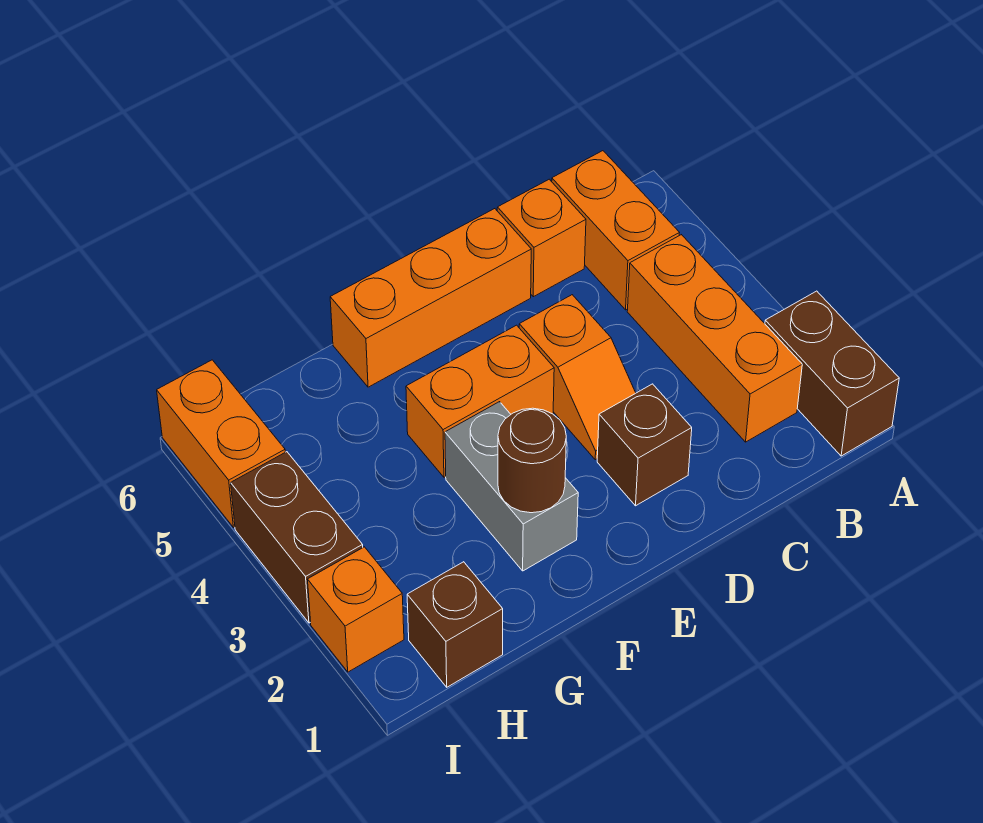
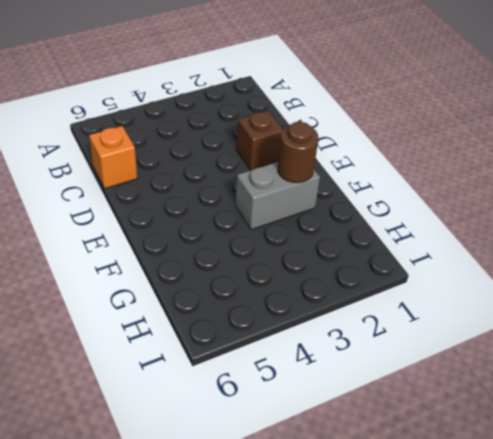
none -> brown 1x2 brick [765,291,899,456]
none -> orange 1x3 brick [627,235,802,442]
none -> orange 1x2 brick [552,151,679,310]

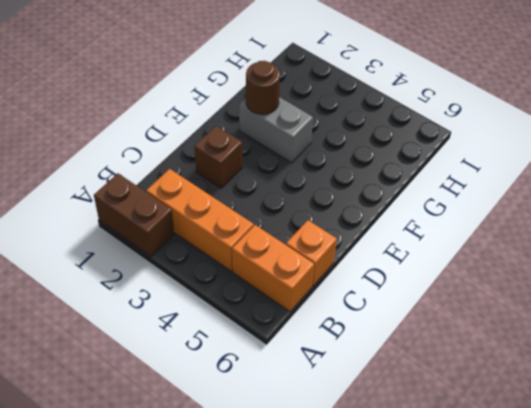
none -> orange 1x2 slope [519,295,636,460]
none -> orange 1x3 brick [330,209,531,387]
none -> orange 1x2 brick [406,325,554,477]

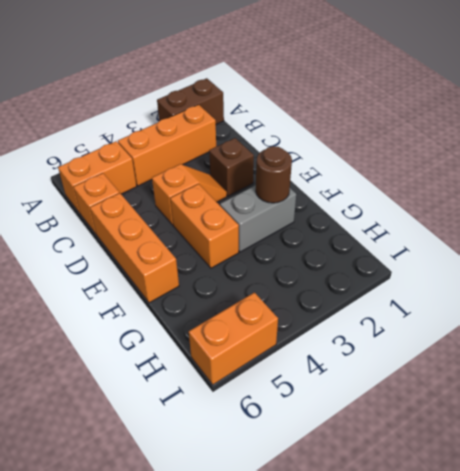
none -> brown 1x1 brick [407,562,503,687]
none -> orange 1x1 brick [307,547,404,672]
none -> brown 1x2 brick [231,452,363,623]

